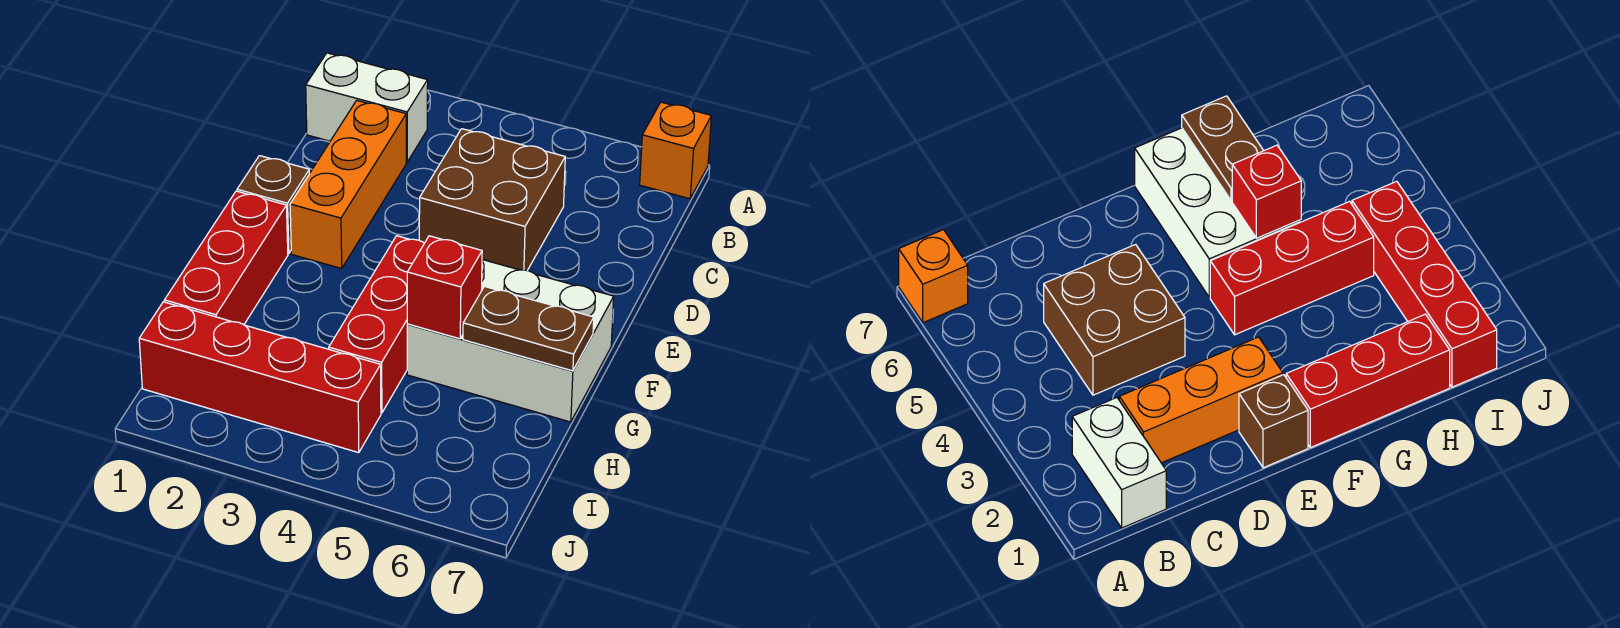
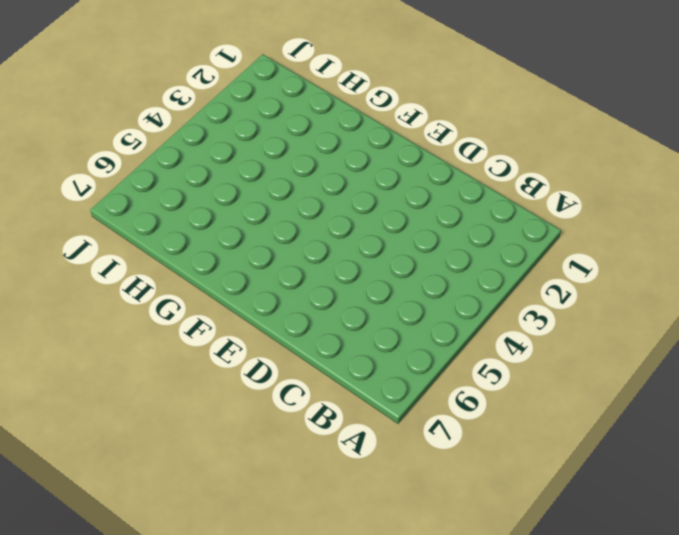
none -> orange 1x1 brick [640,102,711,199]
none -> white 1x2 brick [306,53,428,162]

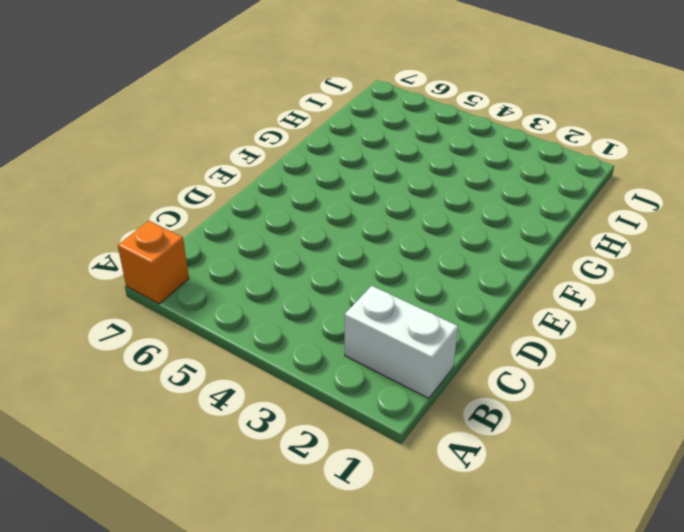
none -> orange 1x3 brick [290,101,406,268]
none -> brown 2x2 brick [419,129,565,270]

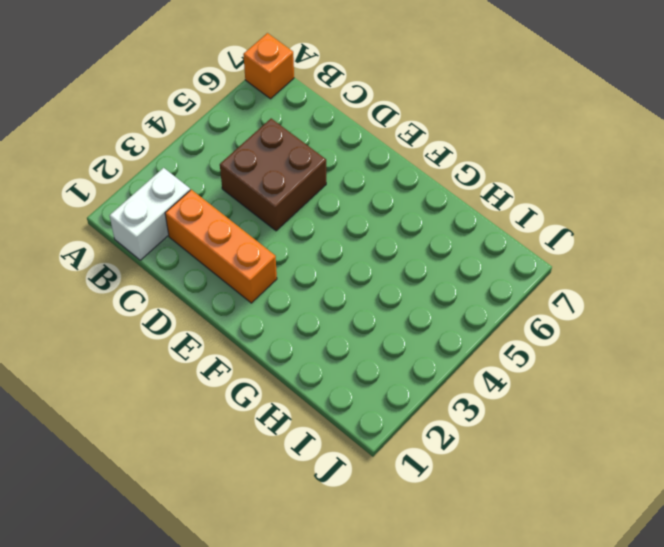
none -> brown 1x1 brick [237,156,310,254]
none -> red 1x3 brick [164,191,288,325]

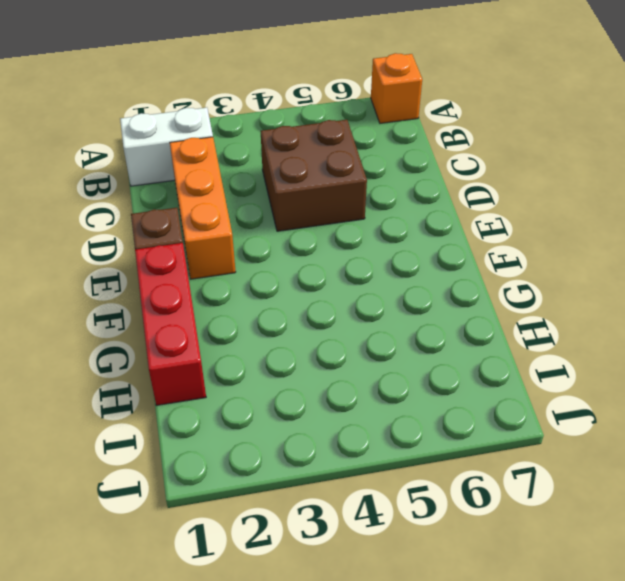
none -> red 1x3 brick [329,236,424,413]
none -> white 2x3 brick [407,260,614,422]

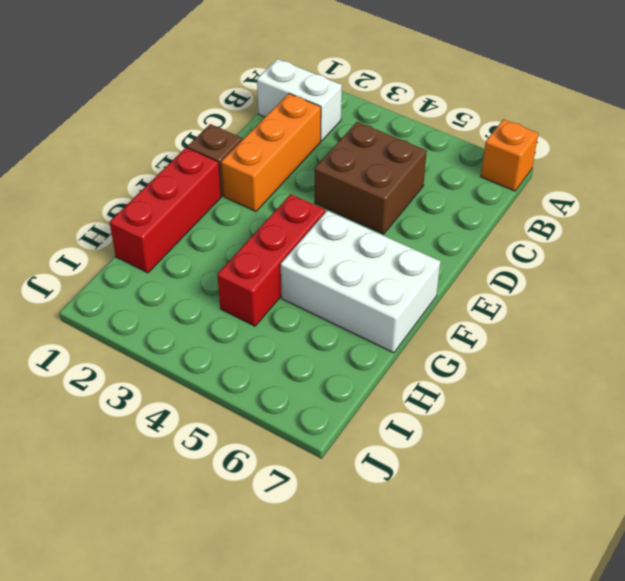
none -> red 1x4 brick [139,302,381,453]
none -> red 1x1 brick [407,236,482,339]

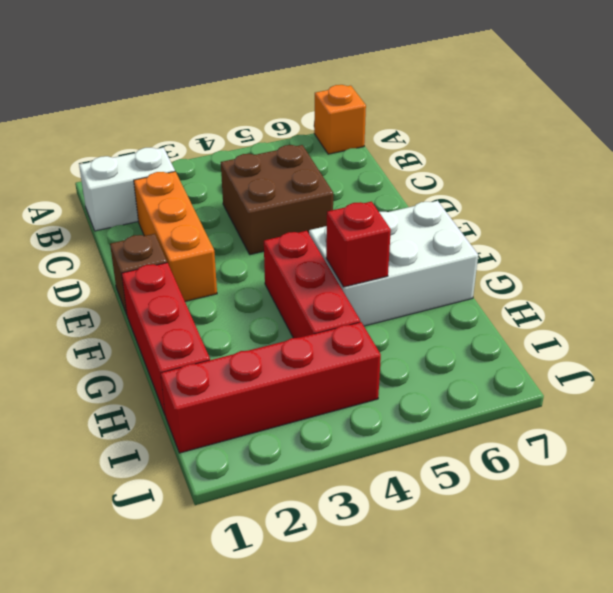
none -> brown 1x2 plate [463,286,594,371]

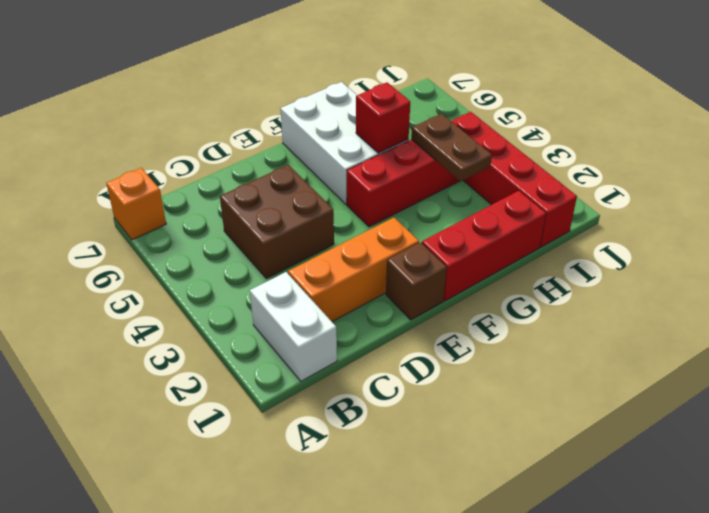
brown 1x2 plate [411,114,492,181] -> brown 1x2 plate moved to [463,286,594,371]

